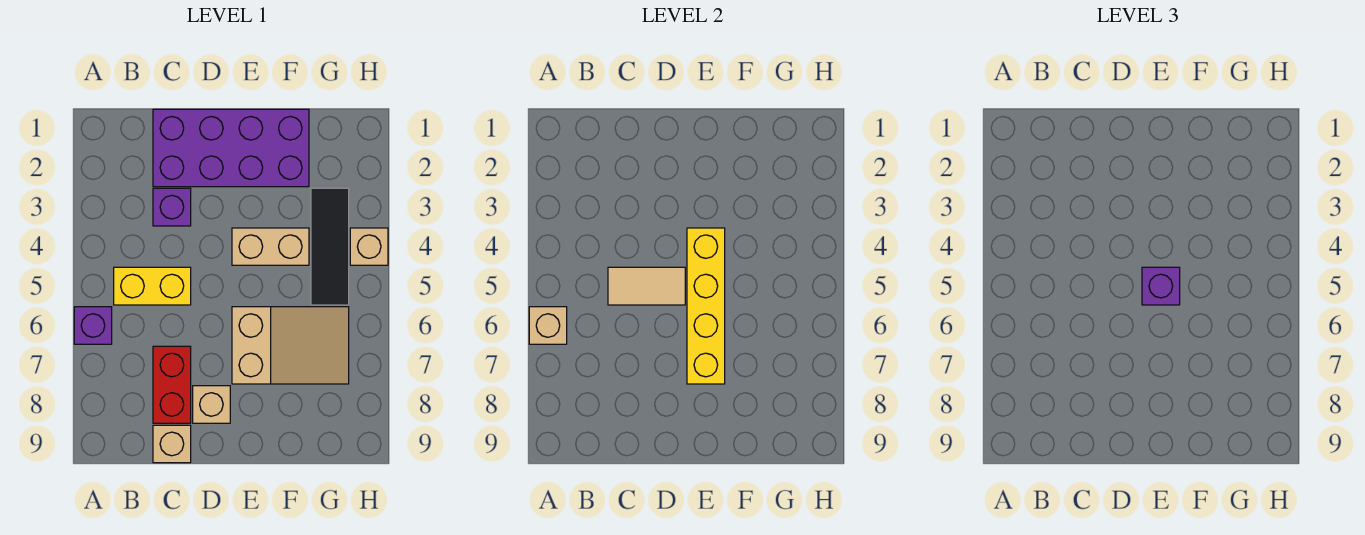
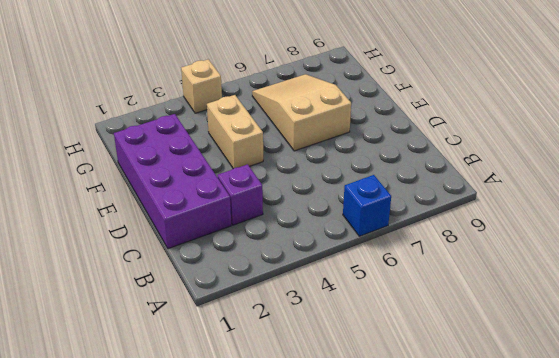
blue 1x1 brick [343,175,391,236] -> purple 1x1 brick [74,307,112,344]
none -> yellow 1x2 brick [114,267,191,305]
none -> red 1x2 brick [153,346,191,423]
none -> tan 1x1 brick [153,425,191,463]

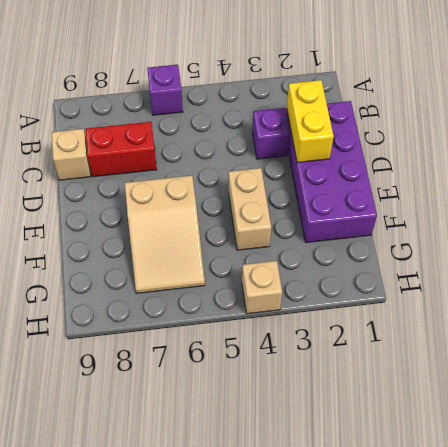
yellow 1x2 brick [287,80,334,163] -> yellow 1x2 brick moved to [114,267,191,305]
none -> tan 1x1 brick [193,386,230,423]
none -> black 1x3 tile [311,188,349,305]
none -> tan 1x1 brick [529,307,567,344]

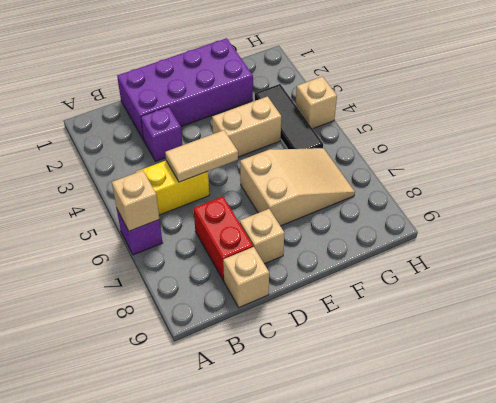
none -> yellow 1x4 brick [687,228,725,384]
none -> purple 1x1 brick [1142,267,1180,305]

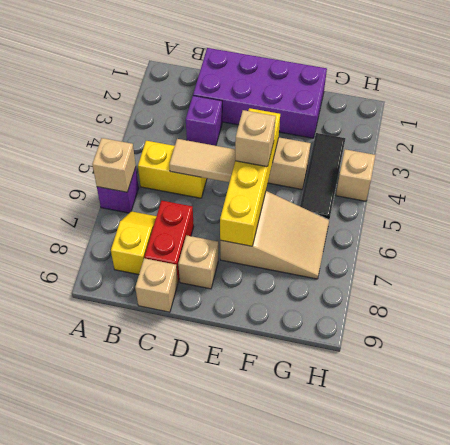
yellow 1x2 slope [111,211,156,275] -> none
tan 1x1 brick [235,110,276,167] -> purple 1x1 brick [1142,267,1180,305]

